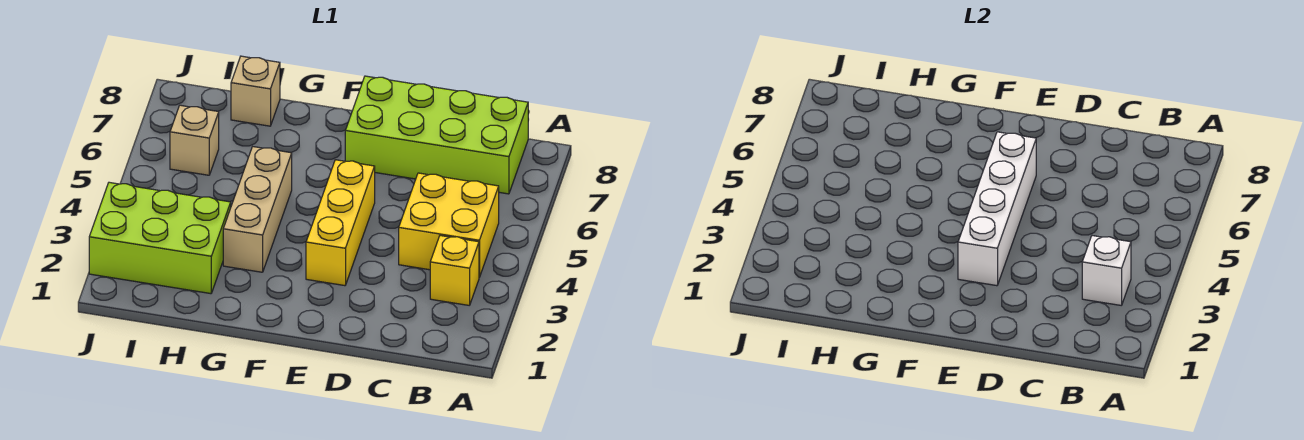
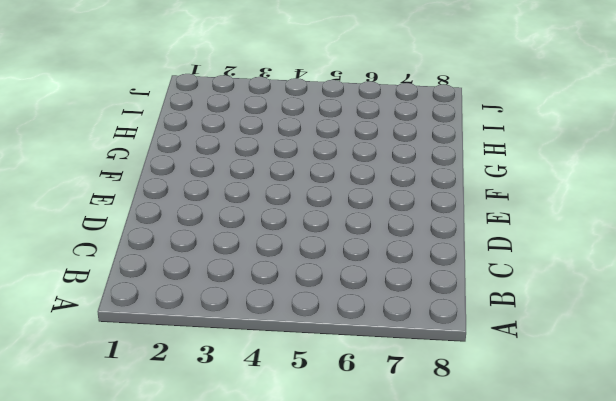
none -> yellow 1x1 brick [430,236,479,305]
none -> yellow 2x2 brick [399,173,499,277]

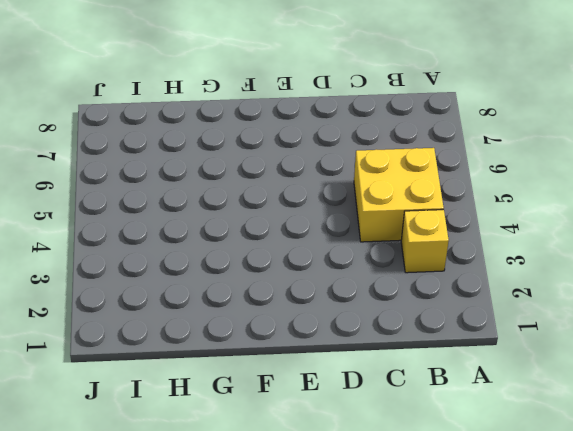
none -> lime 2x4 brick [345,76,528,194]
none -> yellow 1x3 brick [306,160,375,286]

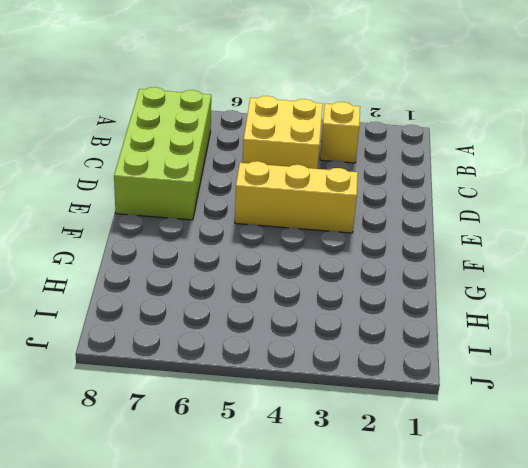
none -> tan 1x3 brick [223,147,292,272]
none -> lime 2x3 brick [89,182,231,294]

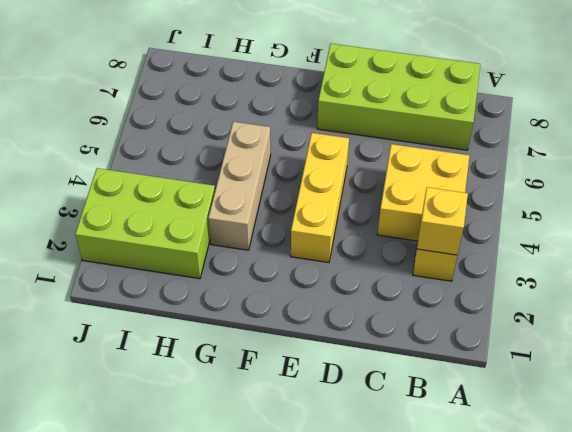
yellow 1x1 brick [417,187,468,255] -> white 1x1 brick [1082,236,1131,305]
none -> tan 1x1 brick [231,56,280,126]
none -> tan 1x1 brick [170,105,219,175]

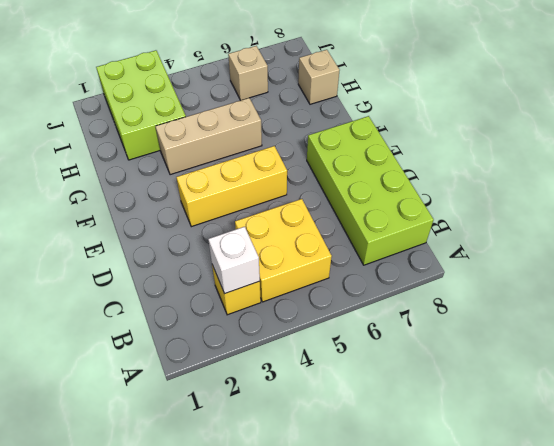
none -> white 1x4 brick [958,132,1036,286]

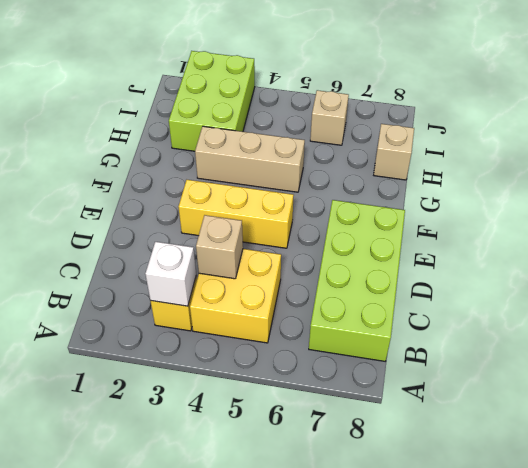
tan 1x1 brick [196,215,243,279] -> none
none -> white 1x4 brick [958,132,1036,286]

